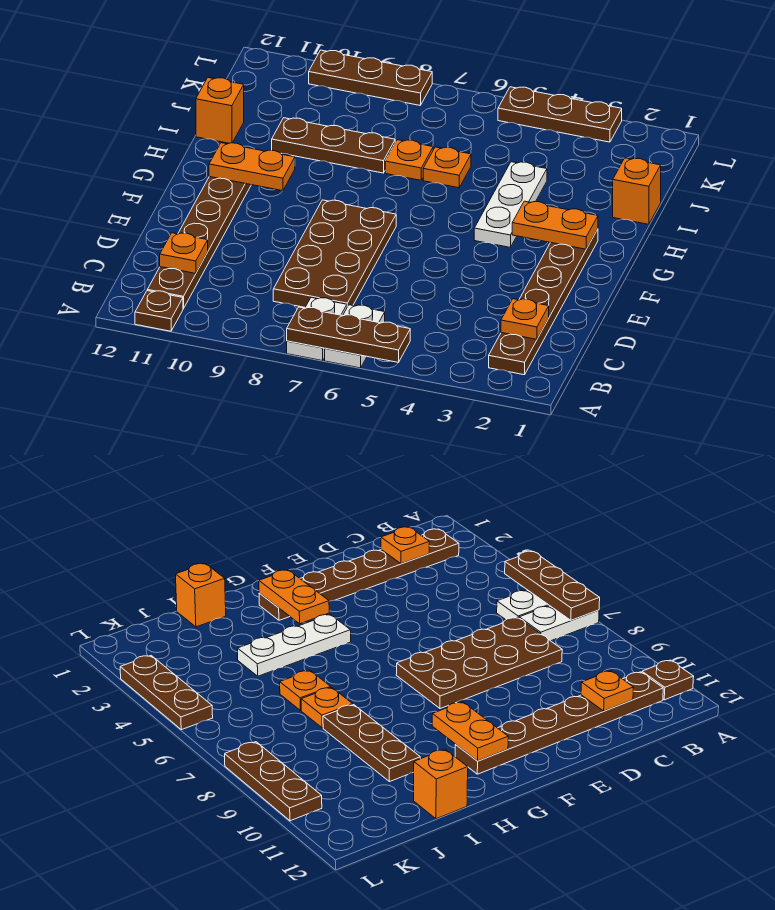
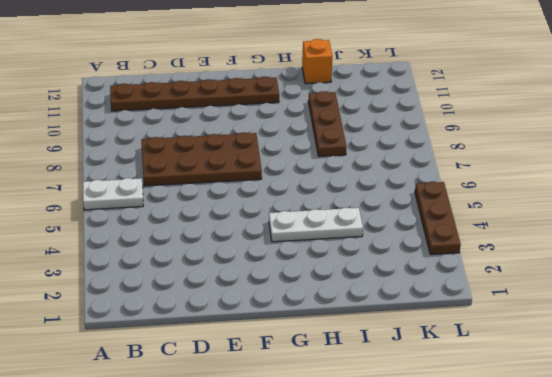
none -> white 1x2 plate [287,297,347,361]
none -> brown 1x1 plate [135,291,183,331]
none -> brown 1x6 plate [489,229,598,375]

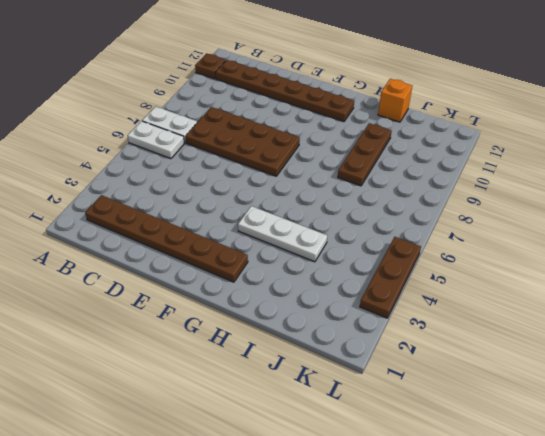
none -> orange 1x1 brick [613,158,661,224]
none -> orange 1x1 plate [423,147,471,188]
none -> orange 1x1 plate [385,140,433,180]

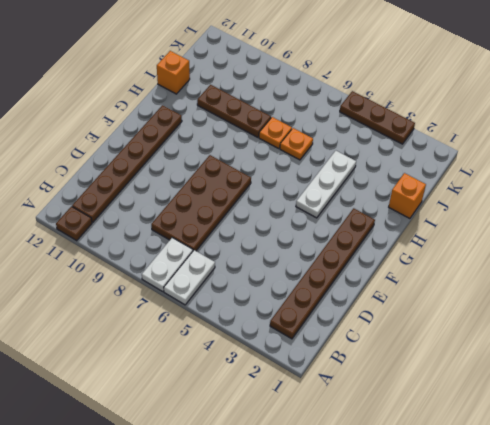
none -> brown 1x3 plate [309,50,432,105]
none -> brown 1x3 plate [287,307,410,362]
none -> orange 1x1 plate [501,299,549,339]

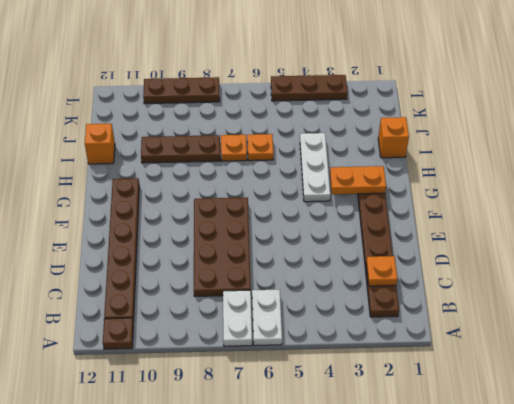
none -> brown 1x3 plate [287,307,410,362]
none -> orange 1x1 plate [160,233,208,273]
none -> orange 1x2 plate [209,143,295,191]

